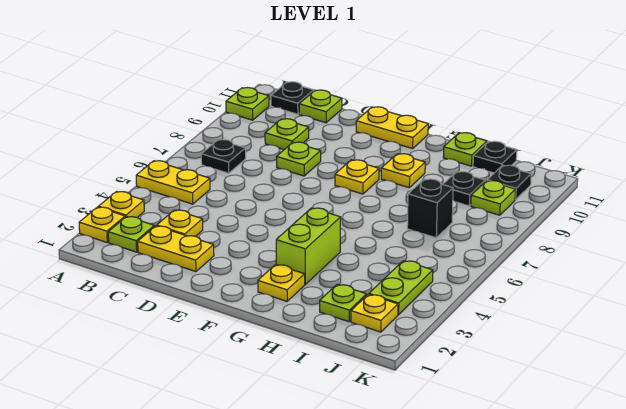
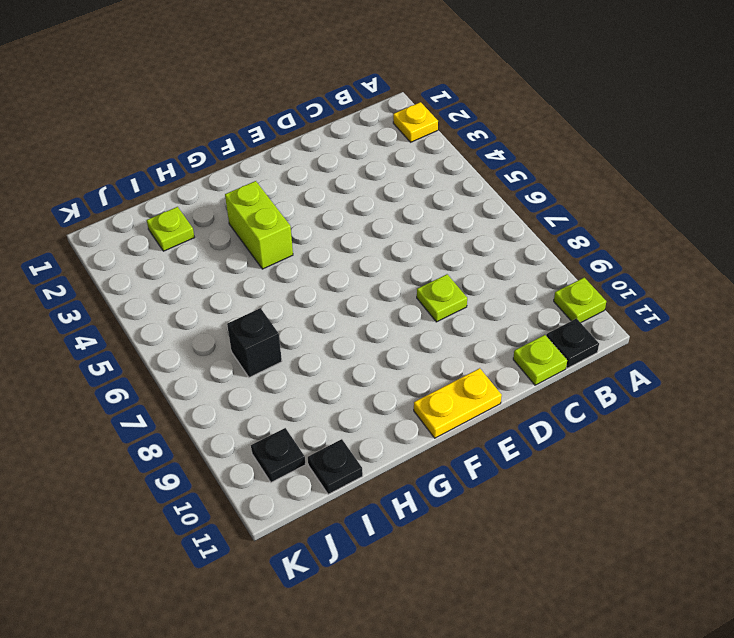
none -> yellow 1x1 plate [98,191,144,217]
none -> yellow 1x2 plate [136,161,210,204]
none -> lime 1x1 plate [108,216,154,252]

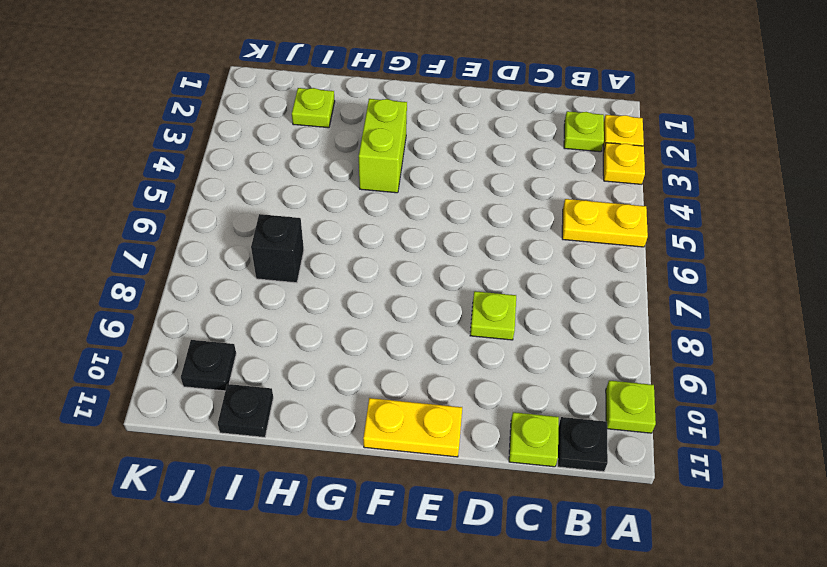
none -> black 1x1 plate [201,140,246,173]
none -> yellow 1x2 plate [138,226,214,272]
none -> yellow 1x1 plate [157,210,203,236]

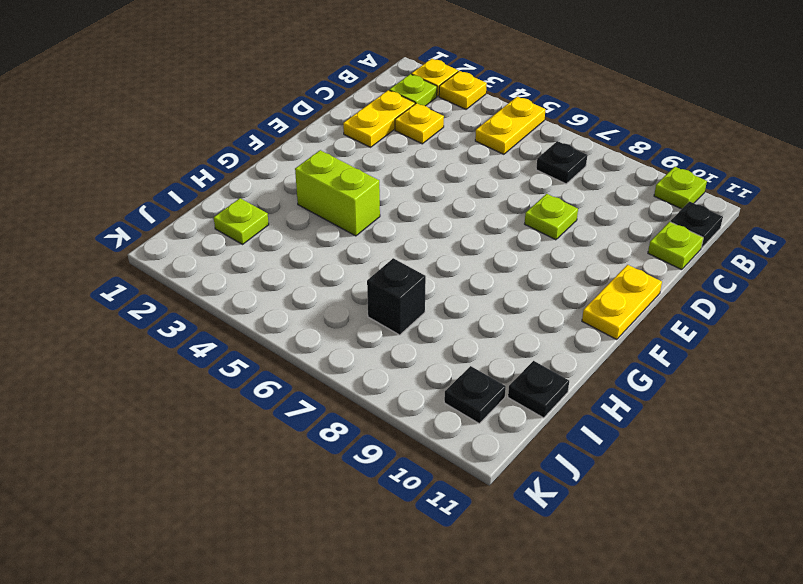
none -> lime 1x1 plate [265,119,309,150]
none -> yellow 1x1 plate [335,160,379,194]
none -> yellow 1x1 plate [258,265,305,301]

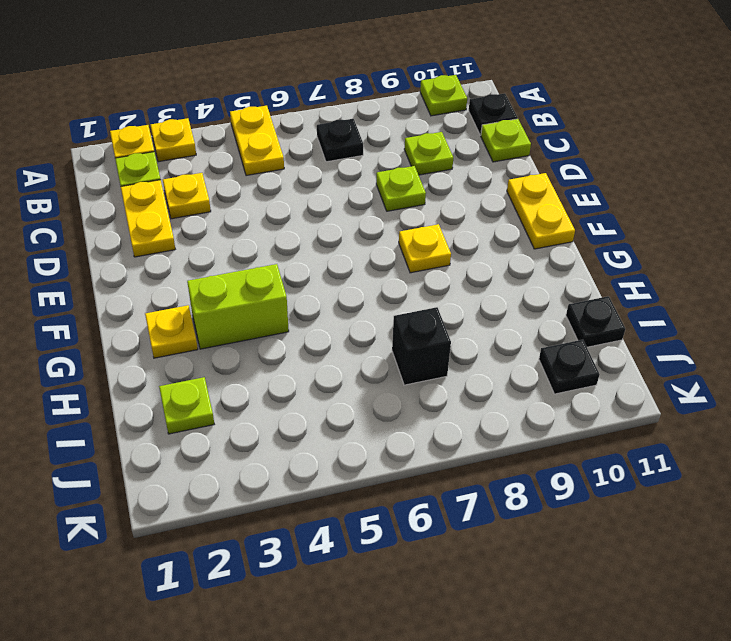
none -> yellow 1x1 plate [381,154,425,188]
none -> lime 1x1 plate [443,133,487,166]
none -> black 1x1 plate [443,172,485,206]

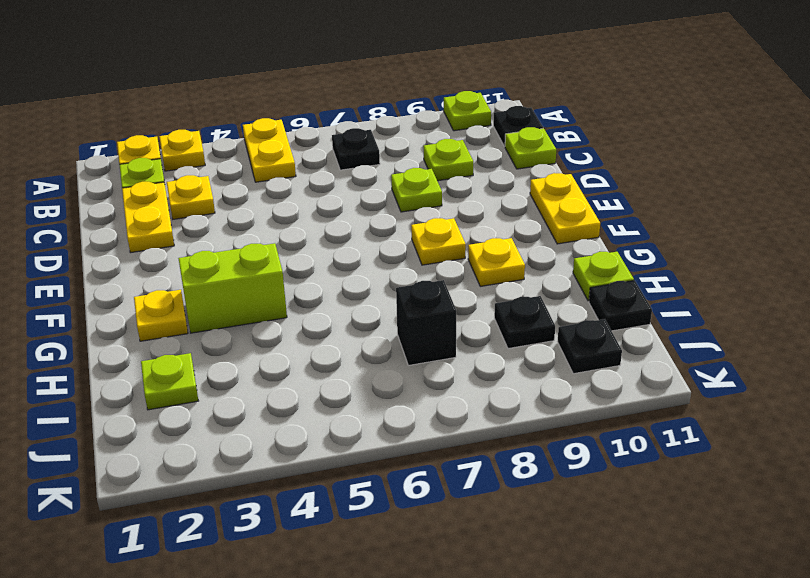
none -> yellow 1x1 plate [351,294,398,332]
none -> lime 1x2 plate [369,261,433,315]
none -> lime 1x1 plate [471,181,515,215]

